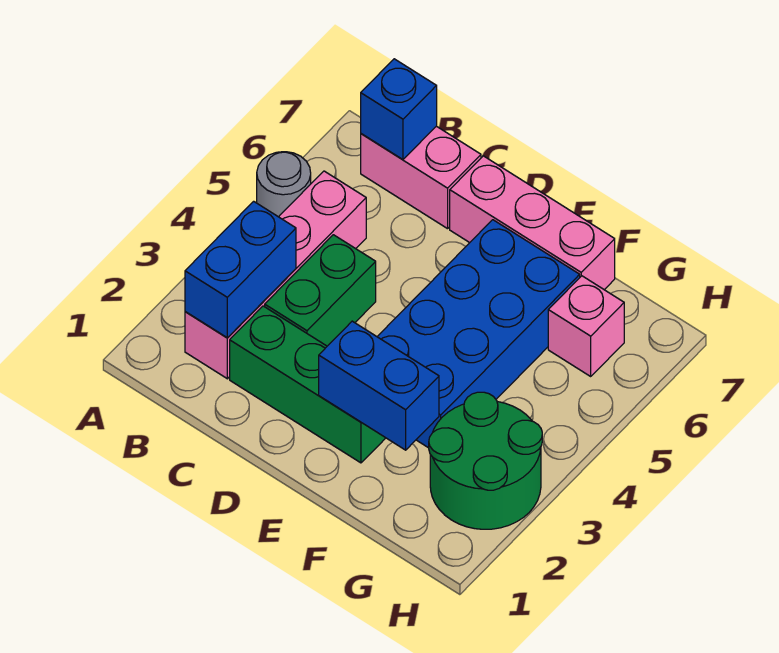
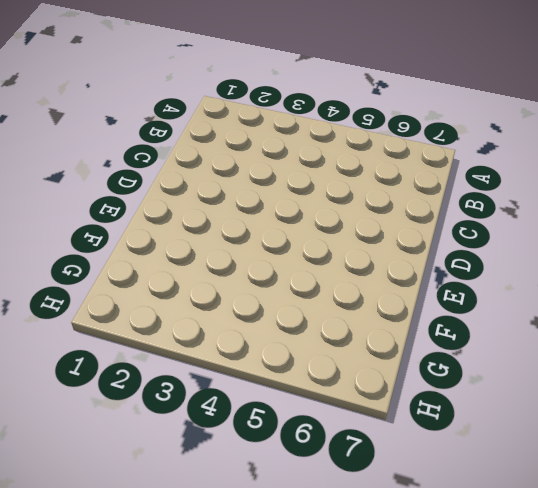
none -> grey 1x1 round brick [257,152,311,217]
none -> pink 1x4 brick [185,171,366,379]
none -> pink 1x2 brick [361,126,481,229]

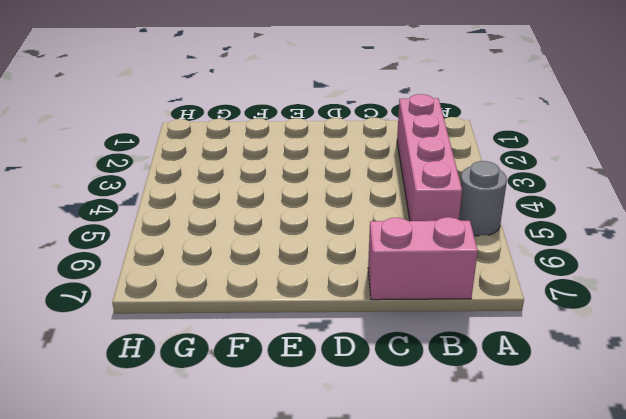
none -> green 1x3 brick [230,306,385,463]
none -> green 1x2 brick [265,235,376,346]
none -> pink 1x3 brick [450,156,615,290]

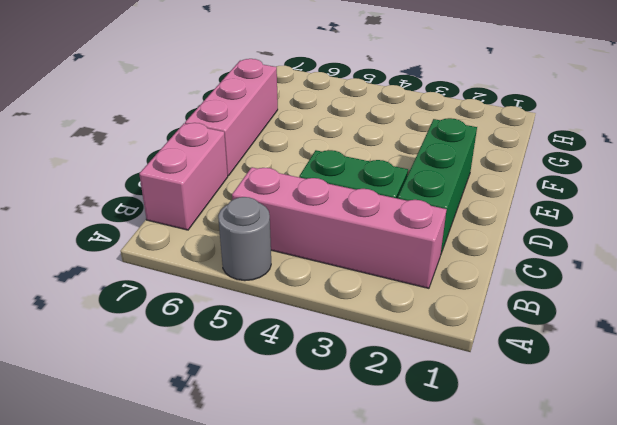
none -> blue 2x4 brick [377,220,580,448]
none -> green 2x2 round brick [429,392,542,529]
none -> pink 1x1 brick [548,276,624,376]

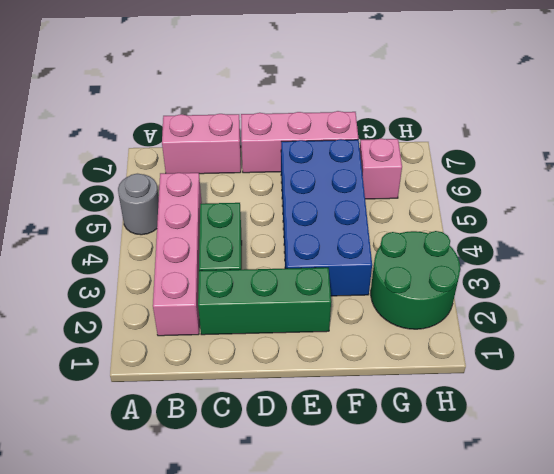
none -> blue 1x2 brick [185,201,296,338]
none -> blue 1x1 brick [361,59,437,159]
none -> blue 1x2 brick [319,321,439,450]

